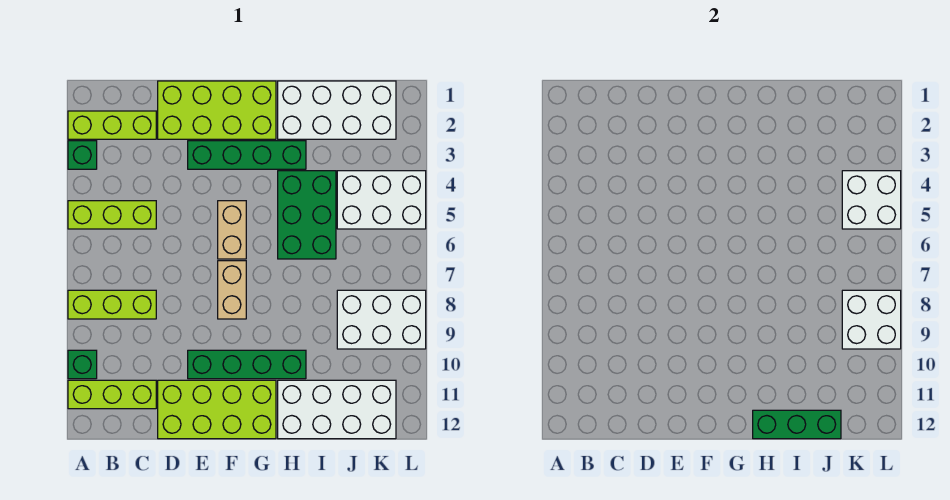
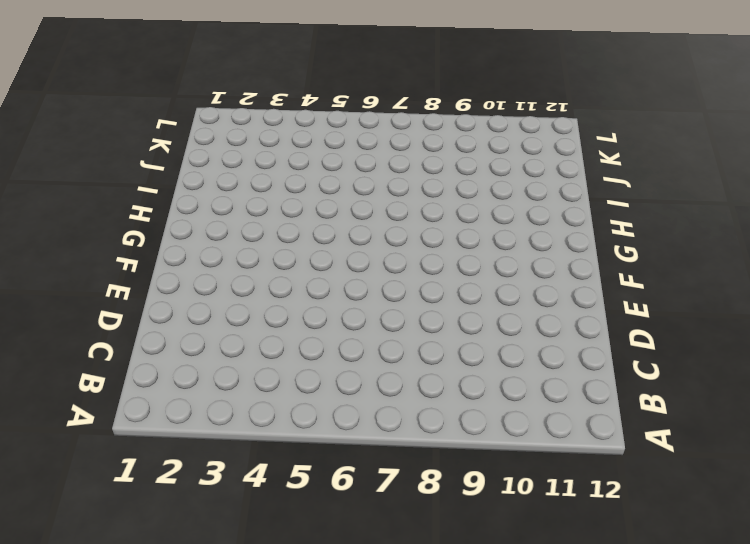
none -> lime 1x3 brick [68,111,156,139]
none -> green 1x1 brick [68,141,97,169]
none -> lime 1x3 brick [68,201,156,229]

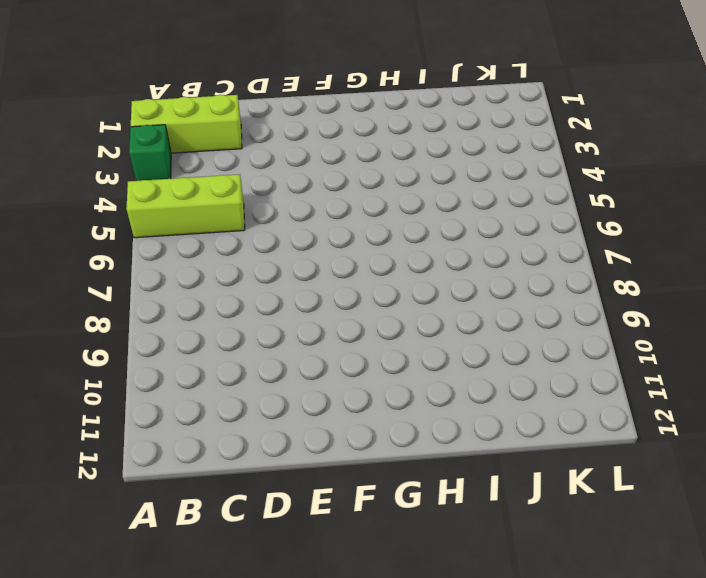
none -> lime 1x3 brick [68,290,156,319]
none -> green 1x1 brick [68,350,97,379]
none -> lime 1x3 brick [68,380,156,409]

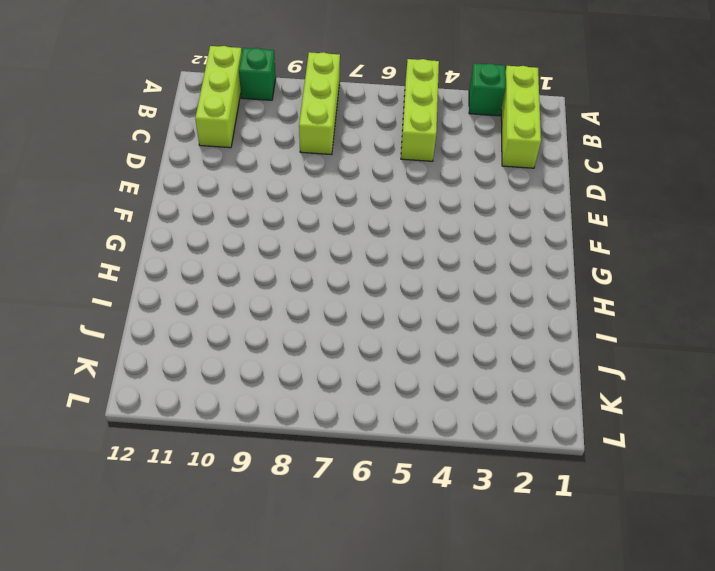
none -> lime 2x4 brick [158,81,276,139]
none -> lime 2x4 brick [158,380,276,439]
none -> green 1x4 brick [188,141,306,169]

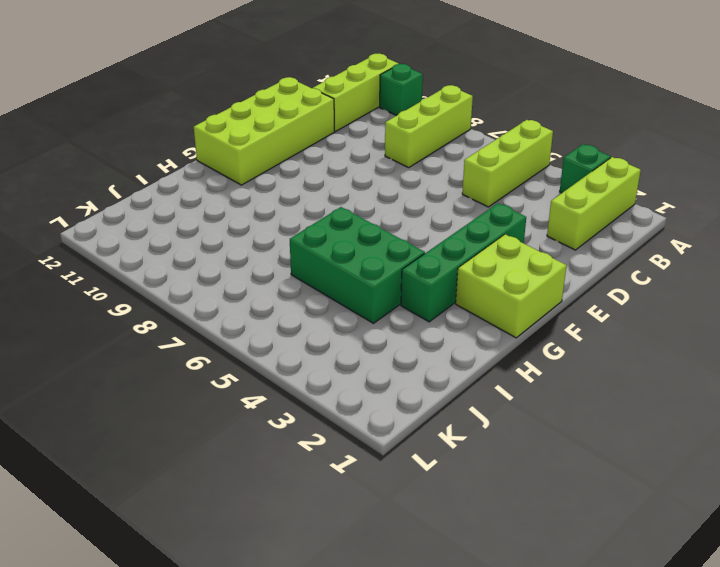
lime 2x2 brick [456,234,567,338] -> lime 2x4 brick [158,81,276,139]
none -> green 1x4 brick [188,350,306,379]
none -> tan 1x2 brick [218,201,246,259]
none -> tan 1x2 brick [218,261,246,319]

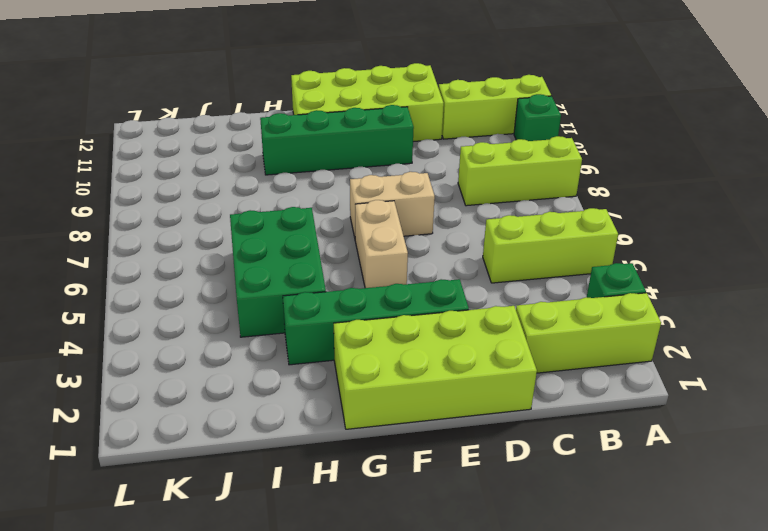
tan 1x2 brick [350,172,435,237] -> tan 1x2 brick turned to [218,261,246,319]
none -> white 2x4 brick [278,81,396,139]
none -> white 2x4 brick [278,380,396,439]
none -> white 2x3 brick [337,171,426,229]

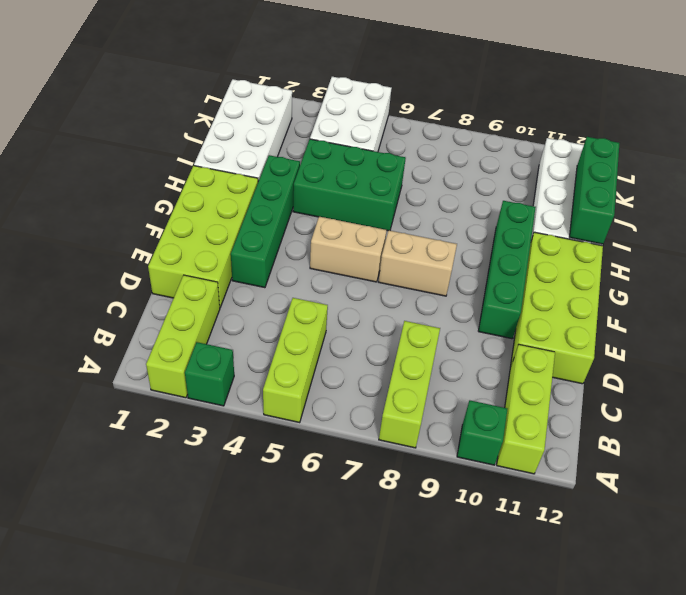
none -> white 2x3 brick [337,290,426,349]
none -> white 2x2 brick [842,171,901,229]
none -> white 2x2 brick [842,290,901,349]

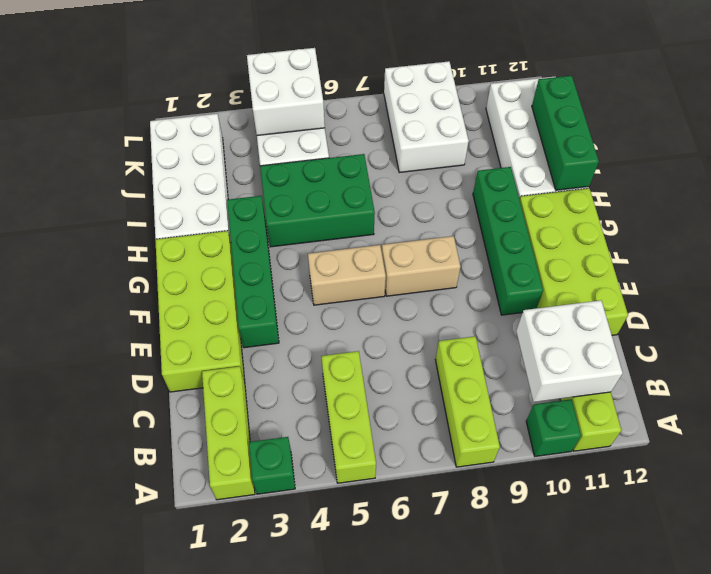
white 2x2 brick [516,300,623,402] -> white 2x2 brick moved to [842,290,901,349]

